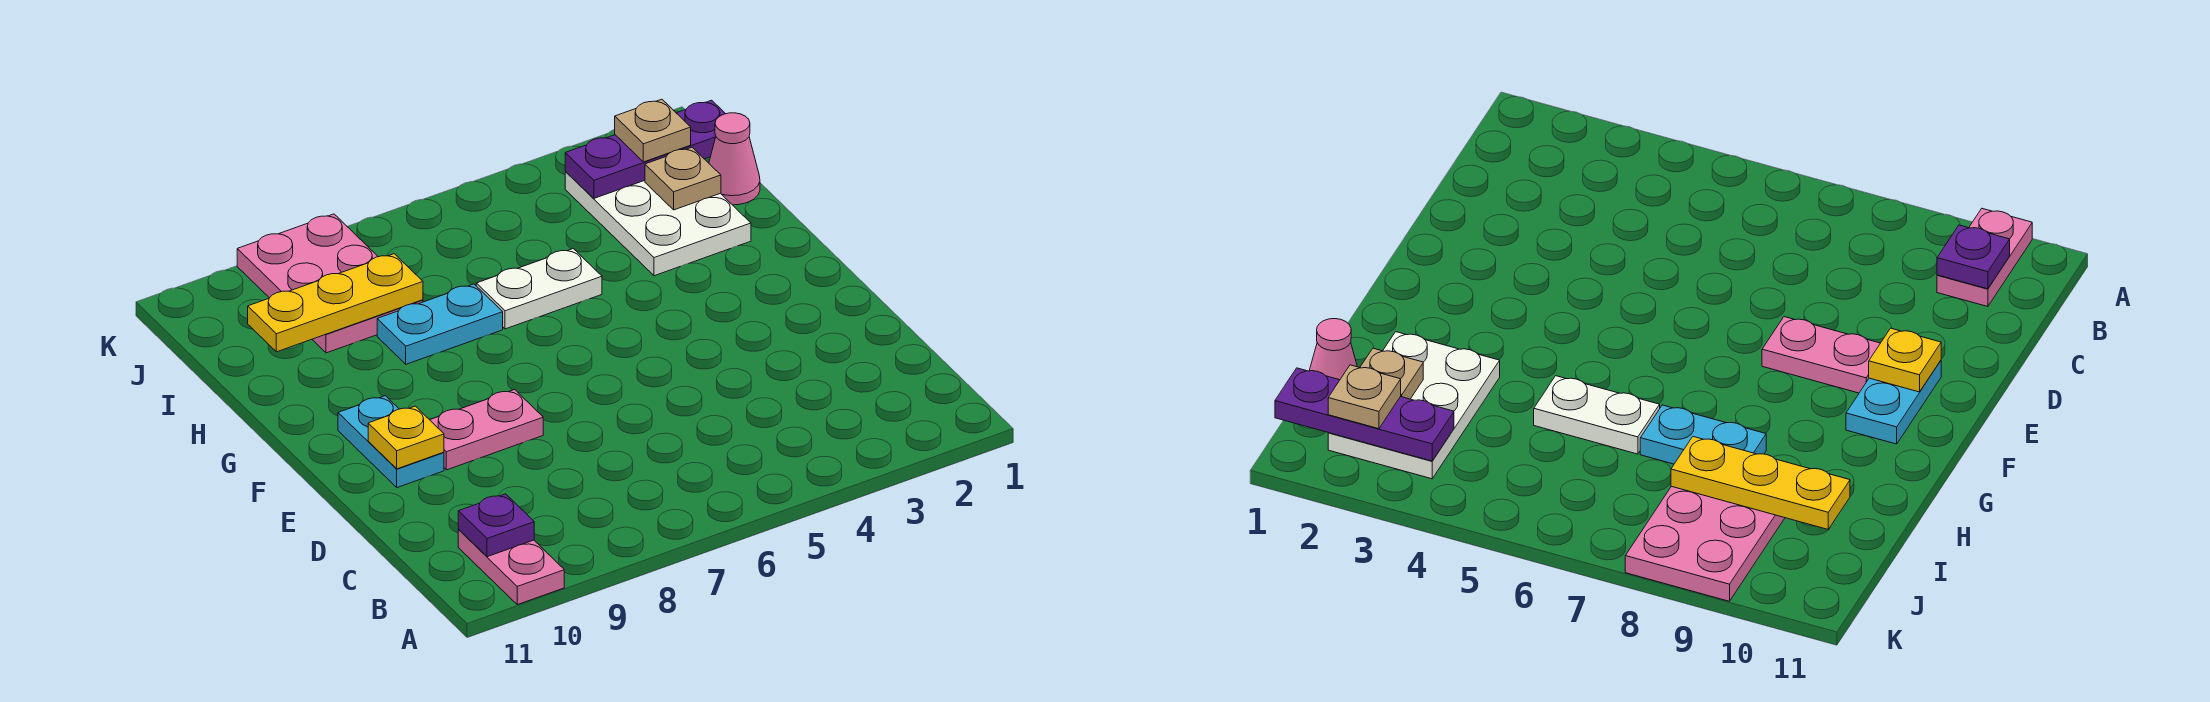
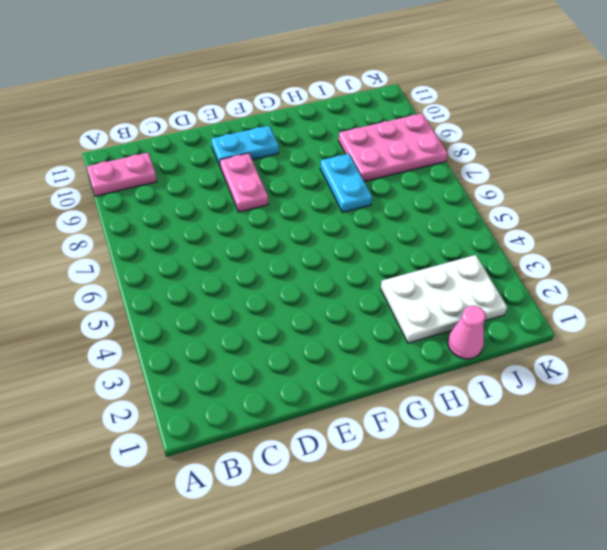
none -> white 1x2 plate [476,249,602,329]
none -> purple 1x1 plate [458,494,534,557]
none -> yellow 1x1 plate [368,406,444,469]

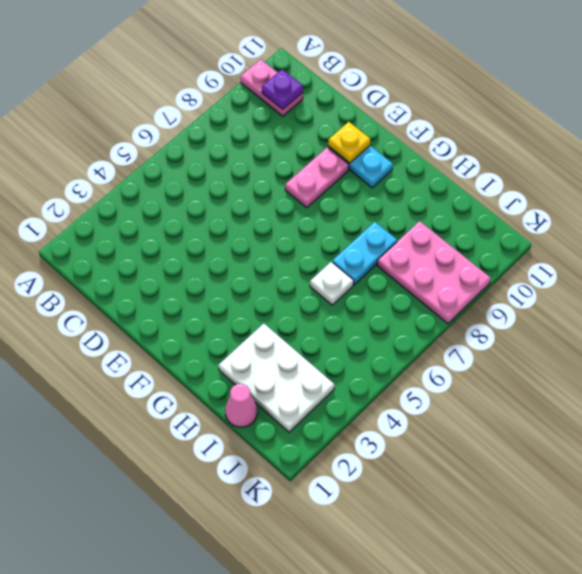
white 1x1 plate [310,262,354,305] -> white 1x2 plate [476,249,602,329]
none -> tan 1x1 plate [645,147,721,210]
none -> yellow 1x3 plate [248,254,423,352]
none -> purple 1x3 plate [565,100,725,198]

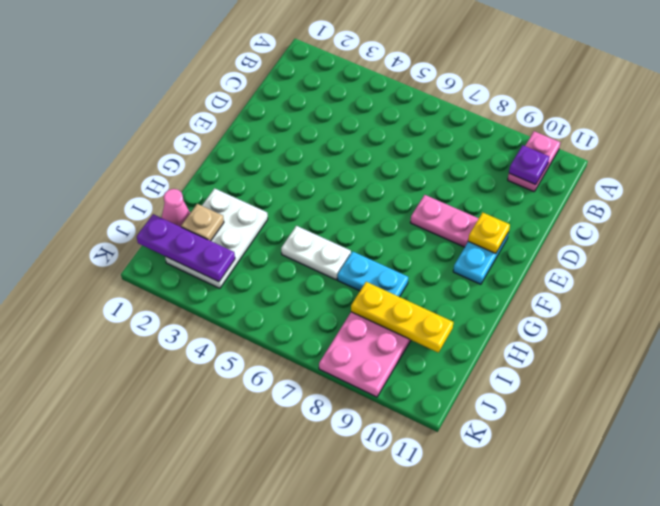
none -> tan 1x1 plate [615,99,691,162]

